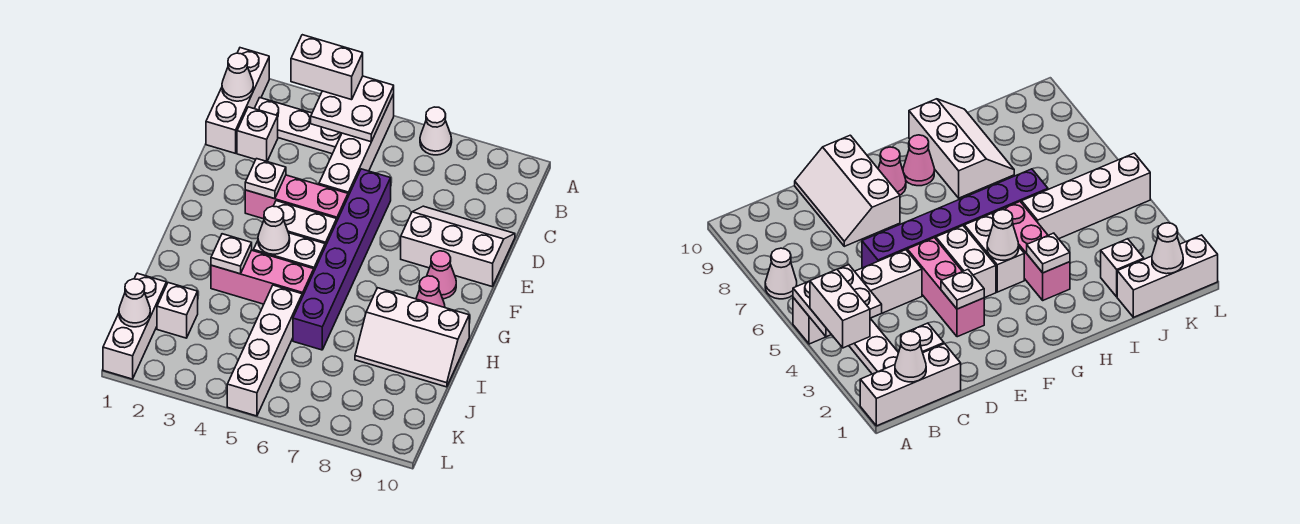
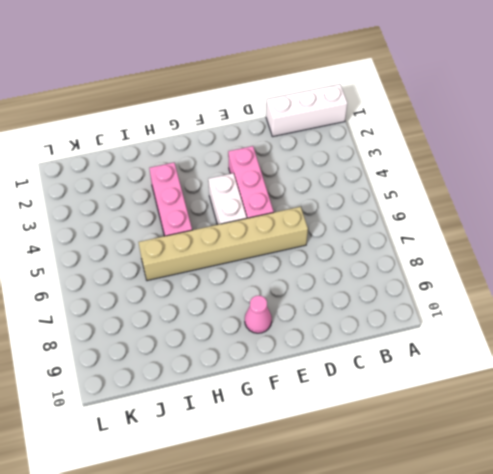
tan 1x6 brick [139,207,308,281] -> purple 1x6 brick [293,169,391,350]
none -> white 1x4 brick [319,94,394,196]
none -> white 1x1 cone [420,107,452,155]
none -> white 1x3 plate [254,98,342,154]

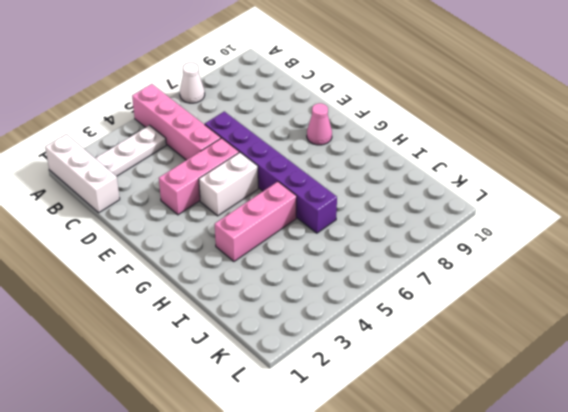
pink 1x4 brick [132,84,221,160] -> white 1x4 brick [319,94,394,196]
none -> white 1x1 brick [237,107,278,161]
none -> white 2x3 slope [401,206,515,287]
none -> white 1x2 brick [254,233,325,270]

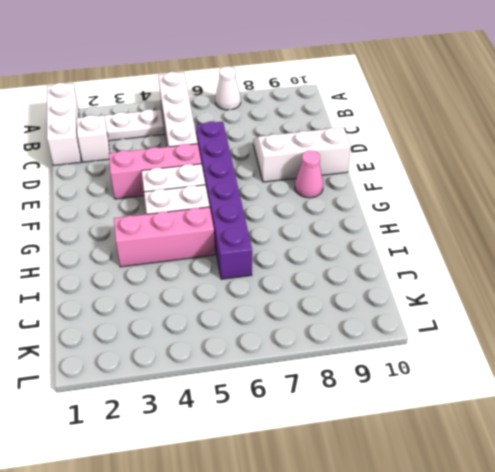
none -> pink 1x1 cone [416,276,445,308]
none -> white 2x3 slope [355,288,469,387]
none -> white 1x4 brick [227,285,302,416]

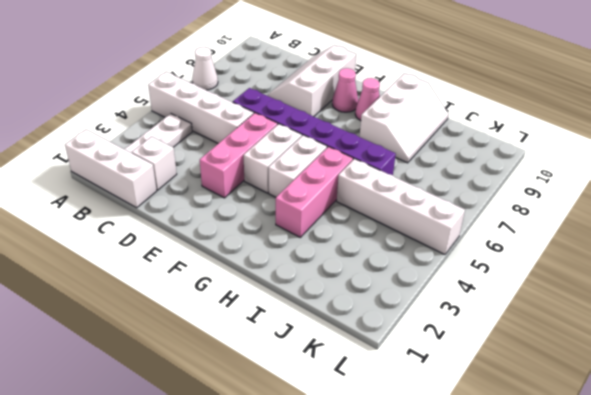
none -> white 1x3 brick [103,273,166,379]
none -> white 1x1 brick [157,283,198,338]
none -> white 2x2 plate [311,76,394,142]

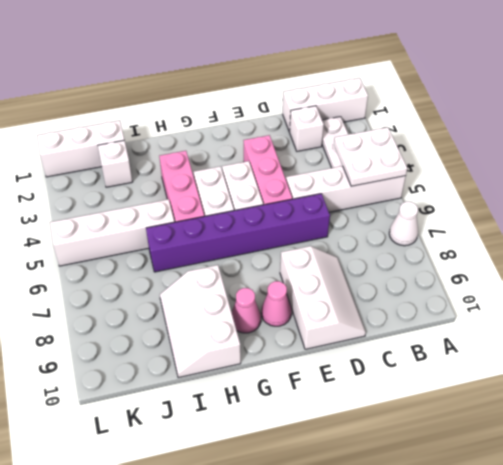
none -> white 1x1 cone [222,53,253,101]
none -> white 1x1 plate [245,159,286,199]
none -> white 1x1 cone [258,206,290,254]

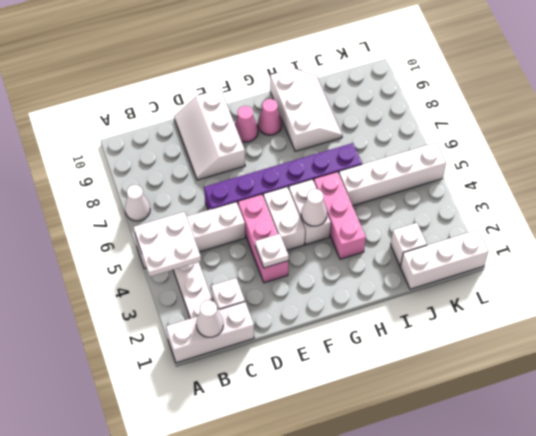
none -> white 1x1 plate [211,234,252,274]
none -> white 1x1 cone [119,279,150,327]
none -> white 1x2 brick [291,35,363,100]

